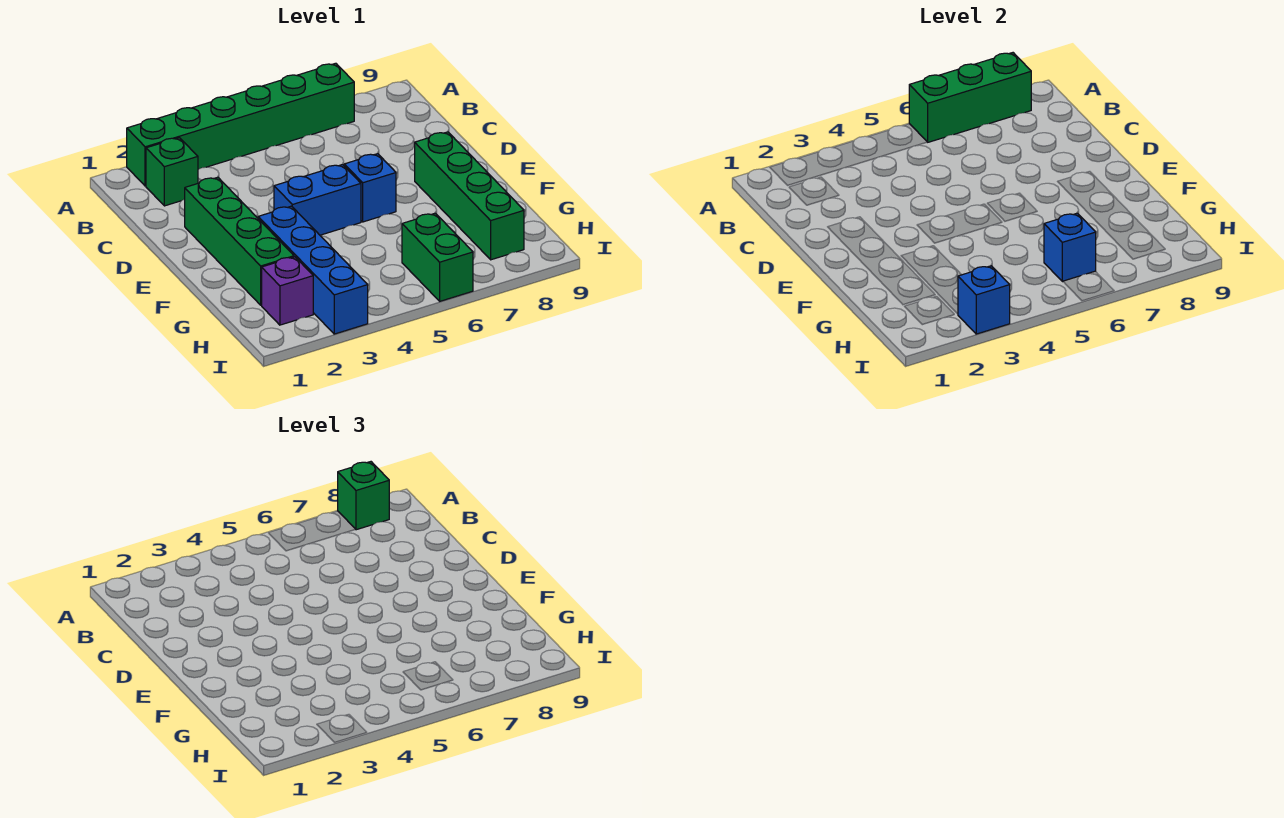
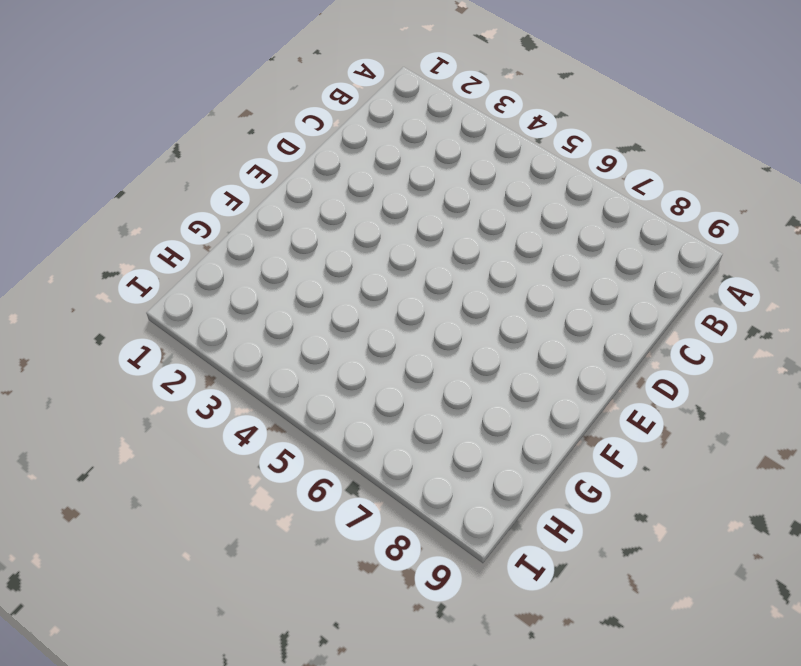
none -> green 1x6 brick [127,63,354,186]
none -> green 1x1 brick [146,138,198,206]
none -> green 1x4 brick [185,177,294,305]

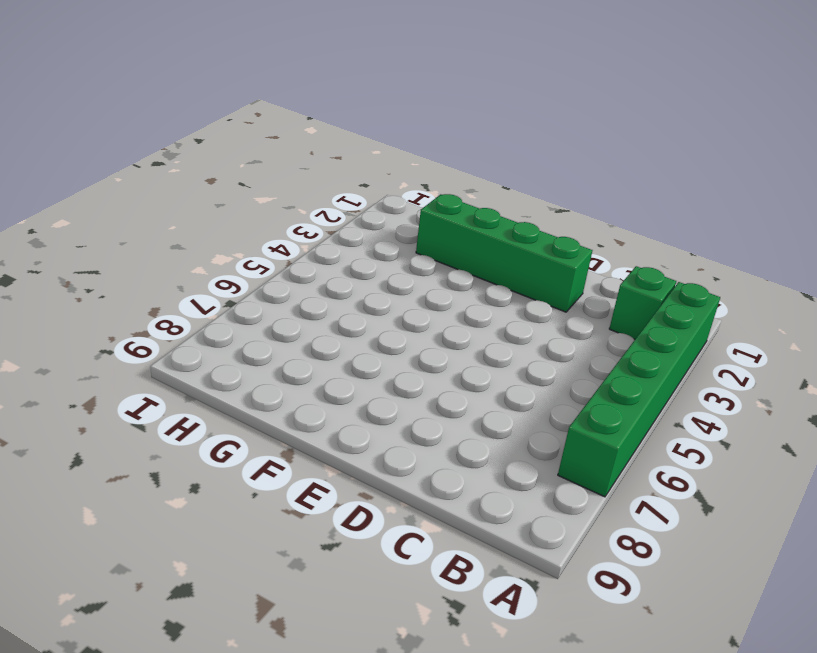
none -> blue 1x2 brick [274,165,361,235]
none -> blue 1x1 brick [344,154,396,222]
none -> green 1x4 brick [415,132,524,260]

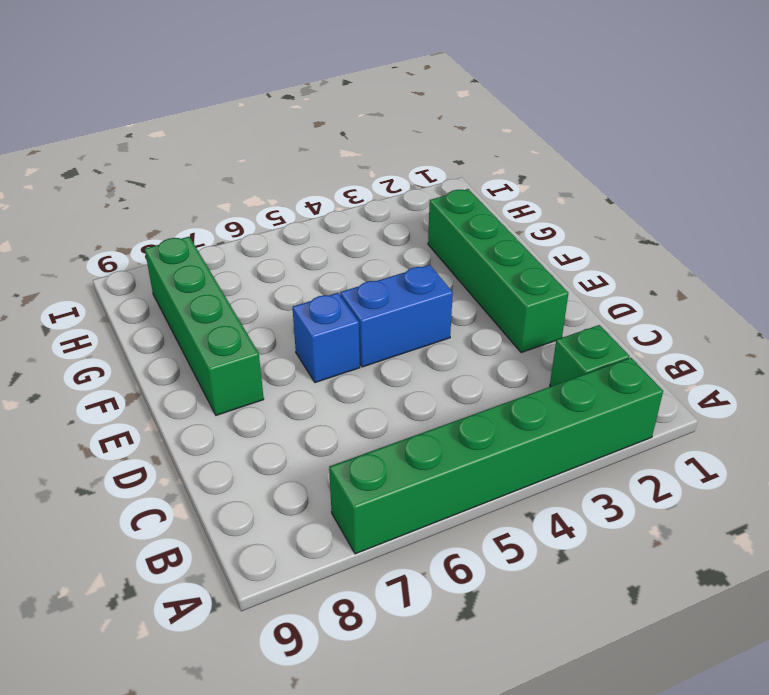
none -> blue 1x4 brick [258,206,368,334]
none -> purple 1x1 brick [262,257,313,325]
none -> green 1x2 brick [402,213,473,301]

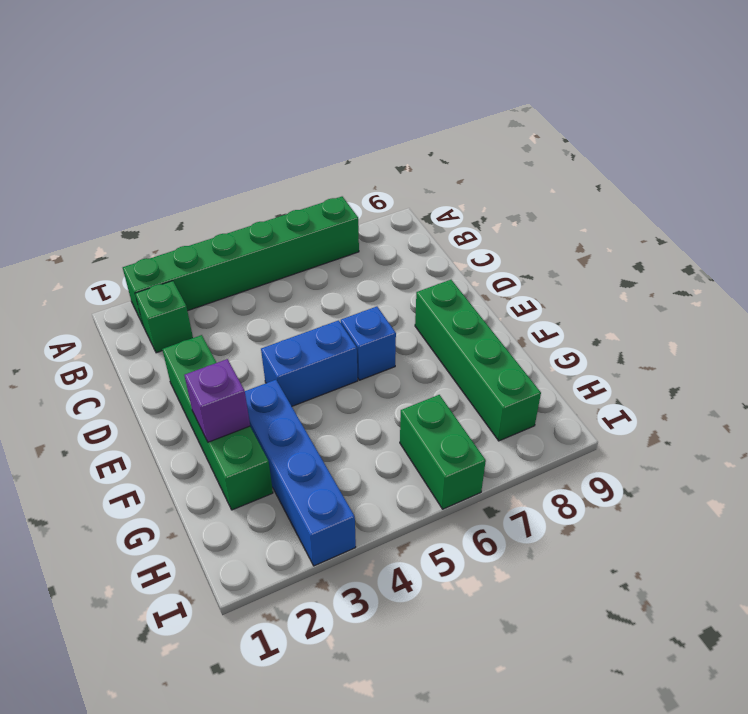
purple 1x1 brick [184,359,250,442] -> purple 1x1 brick moved to [262,257,313,325]
none -> green 1x3 brick [909,53,1031,142]
none -> blue 1x1 brick [1044,213,1096,282]
none -> blue 1x1 brick [958,266,1010,334]

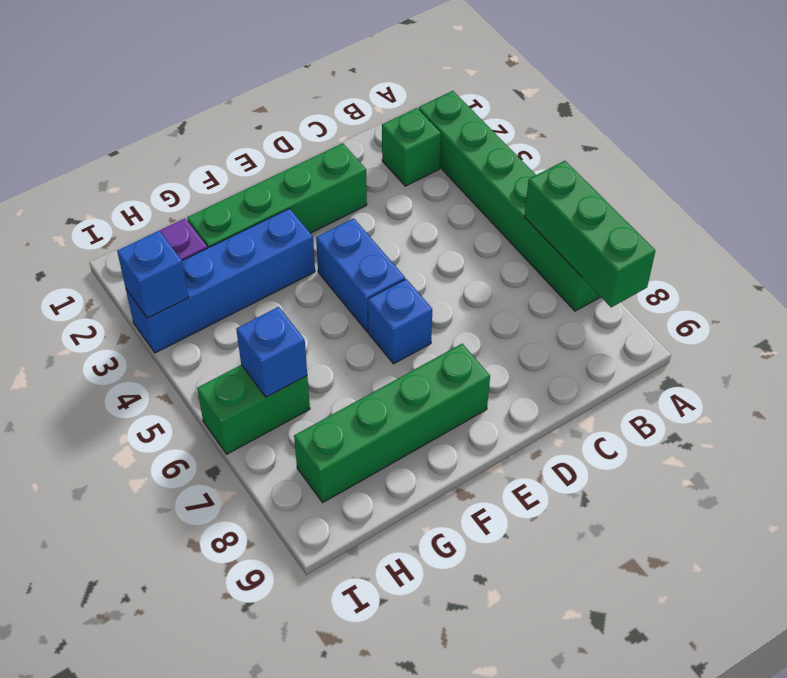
none -> green 1x1 brick [338,462,389,530]

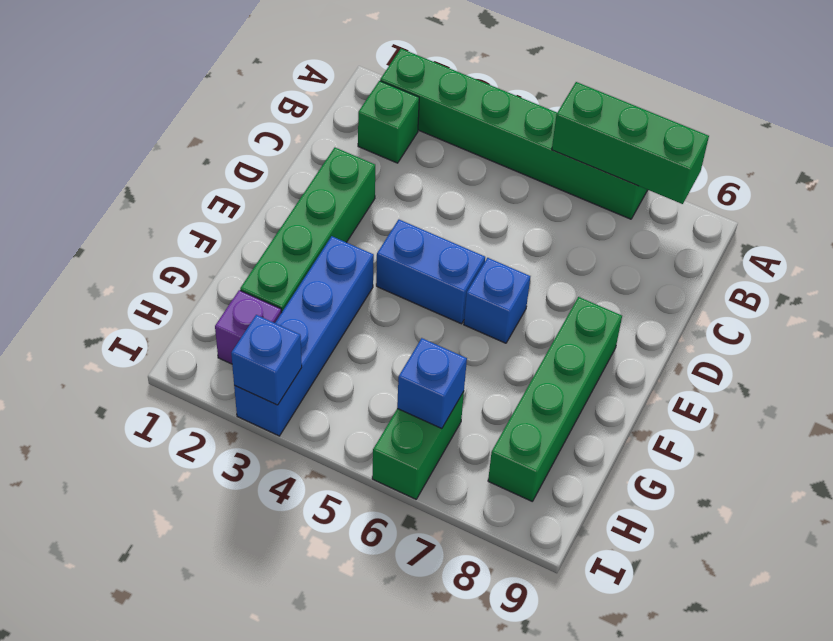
none -> green 1x1 brick [338,462,389,530]

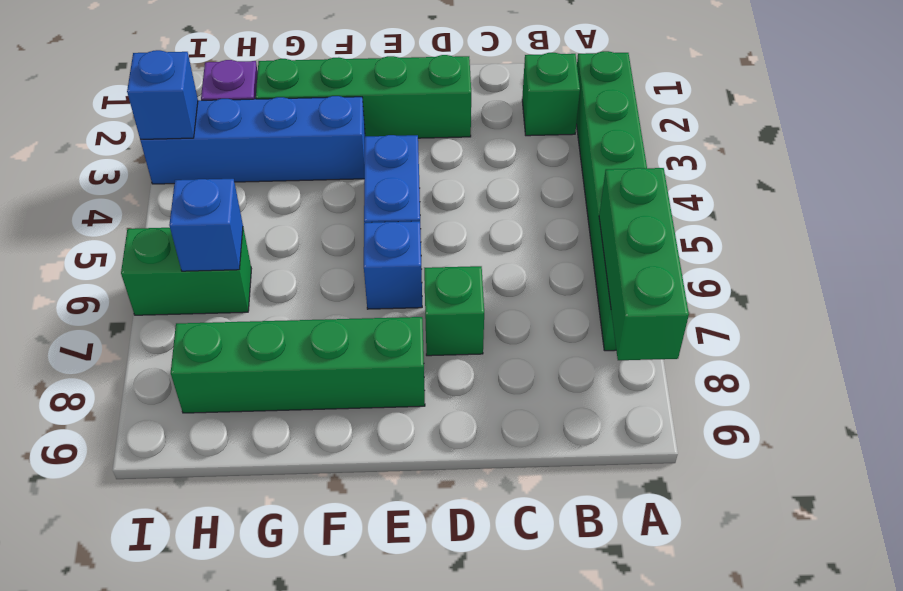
green 1x1 brick [424,266,484,356] -> green 1x1 brick moved to [338,462,389,530]

